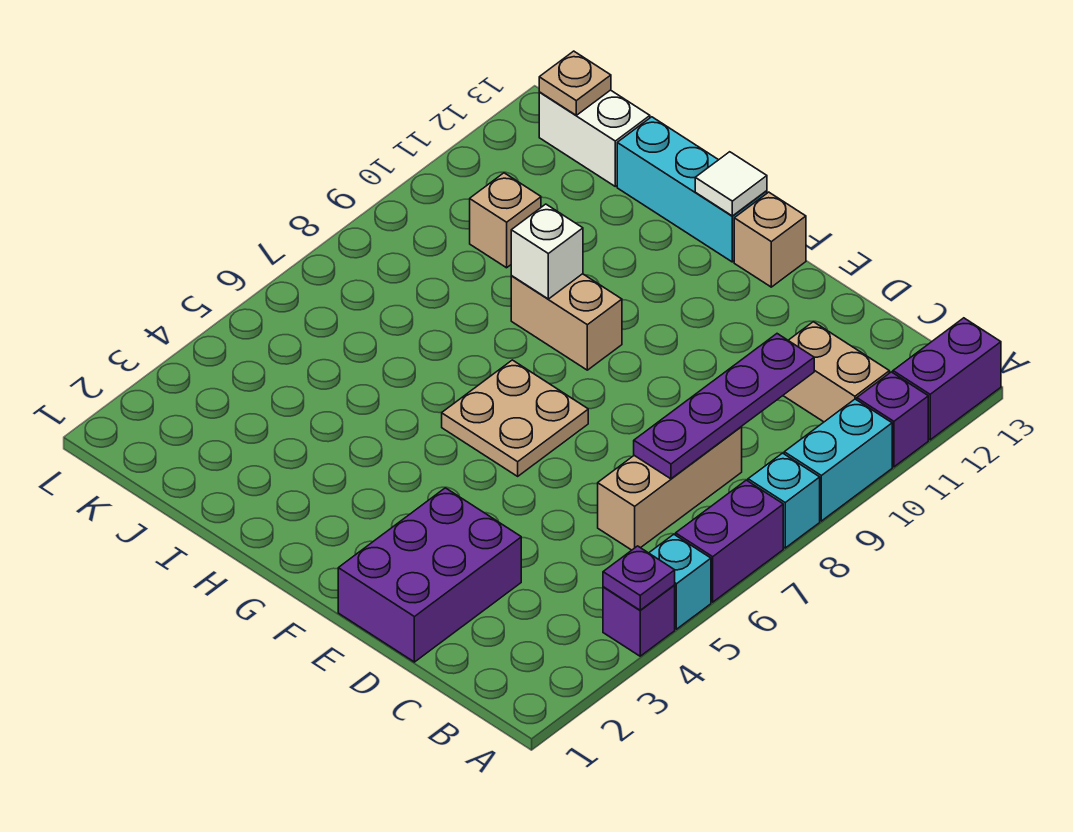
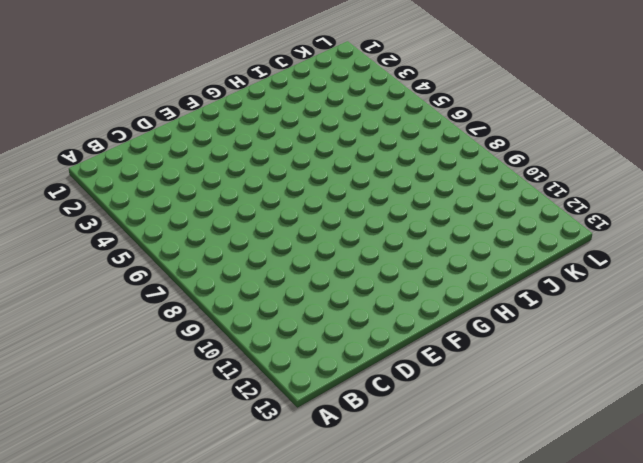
none -> purple 1x1 brick [603,585,675,656]
none -> cyan 1x1 brick [649,534,711,629]
none -> purple 1x2 brick [676,480,783,602]

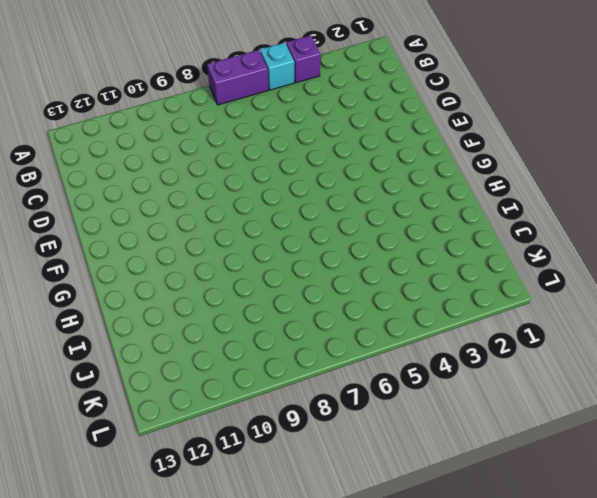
none -> cyan 1x1 brick [748,453,820,548]
none -> cyan 1x2 brick [784,399,892,521]
none -> purple 1x1 brick [857,372,928,467]

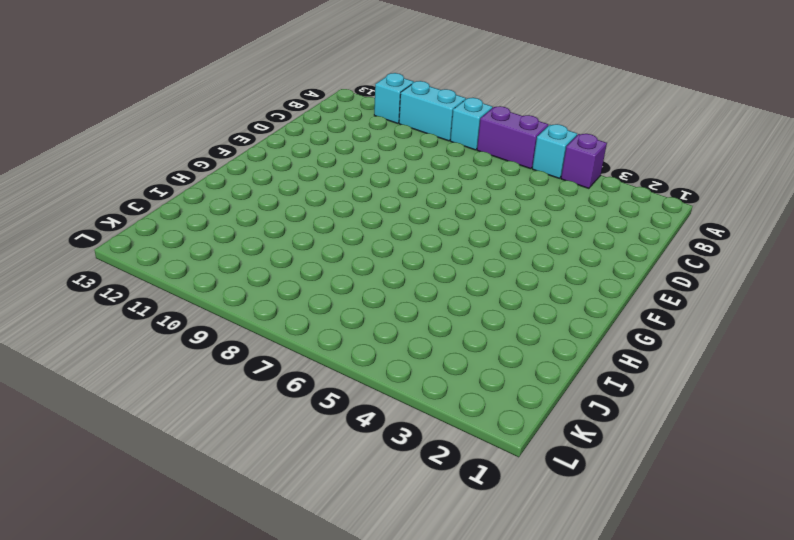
cyan 1x1 brick [374,73,414,123] -> purple 1x1 brick [857,372,928,467]
none -> purple 1x2 brick [893,318,1001,440]
none -> tan 1x2 brick [783,322,889,422]
none -> tan 1x3 brick [598,427,742,550]

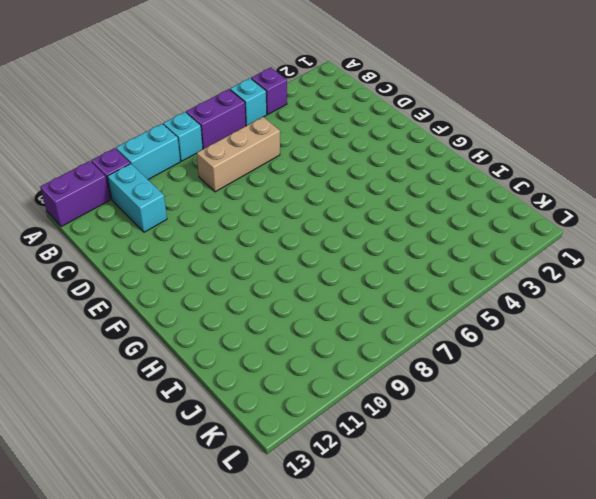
cyan 1x2 brick [107,164,167,232] -> tan 1x2 brick [783,322,889,422]
none -> purple 2x3 brick [338,488,521,662]
none -> tan 2x2 plate [442,360,588,476]
none -> tan 1x1 brick [734,192,806,287]

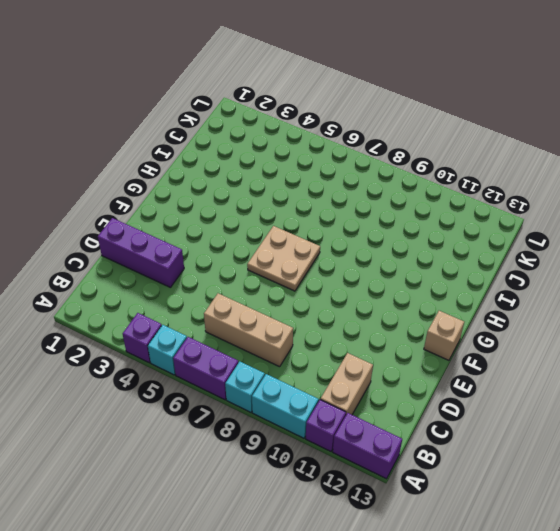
purple 1x3 brick [98,218,184,287] -> purple 2x3 brick [338,488,521,662]
none -> tan 1x2 brick [511,274,622,370]
none -> cyan 1x3 brick [617,117,767,262]
none -> tan 1x1 brick [470,173,541,268]

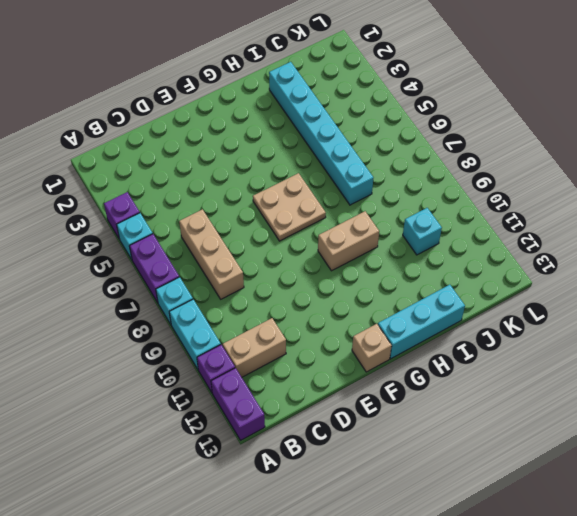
cyan 1x6 brick [269,62,373,205] -> none
cyan 1x1 brick [403,208,442,255] -> tan 1x1 brick [470,173,541,268]
none -> purple 2x3 brick [338,488,521,662]
none -> white 1x2 brick [539,90,650,186]
none -> purple 1x1 plate [603,546,675,610]

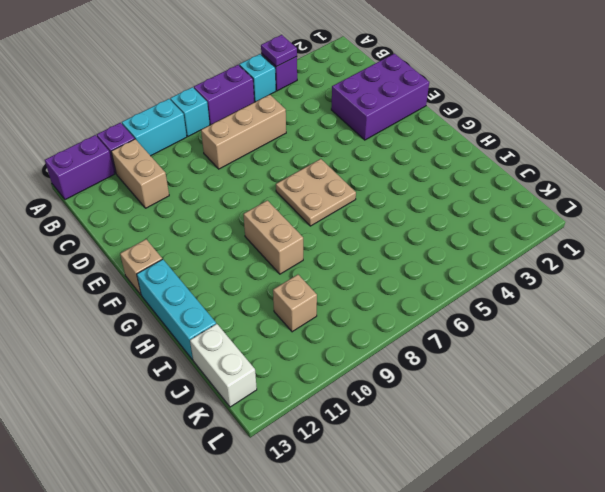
none -> purple 1x4 plate [634,334,814,479]
none -> white 1x1 tile [695,152,767,216]
none -> white 1x1 brick [511,204,583,299]

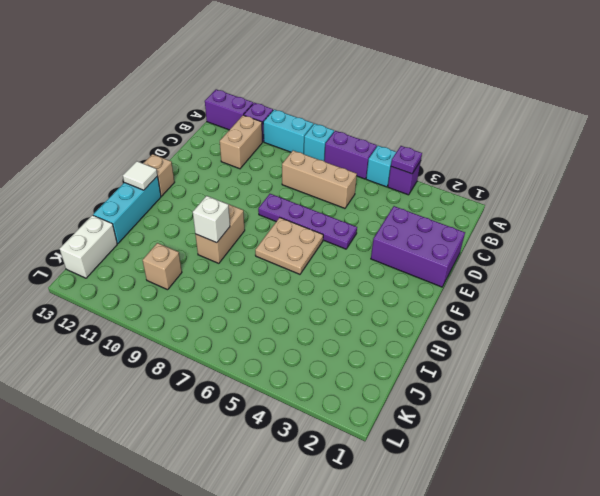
purple 1x4 plate [258,194,357,249] -> purple 1x4 plate moved to [634,334,814,479]
none -> tan 1x1 plate [539,51,611,115]

